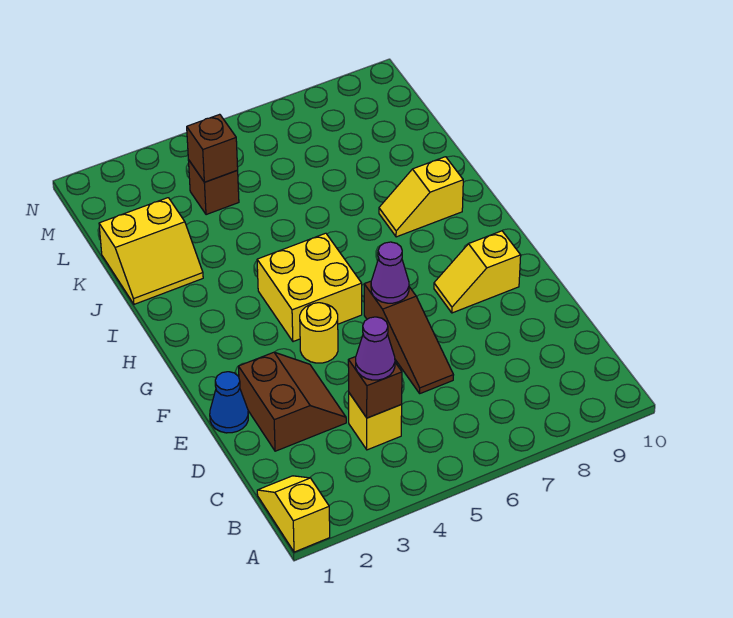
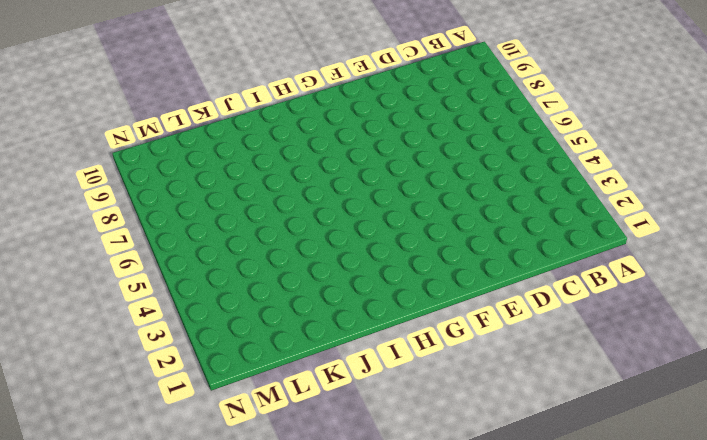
none -> yellow 1x2 slope [257,476,330,552]
none -> yellow 1x1 brick [349,393,402,450]
none -> brown 2x2 slope [238,352,346,451]

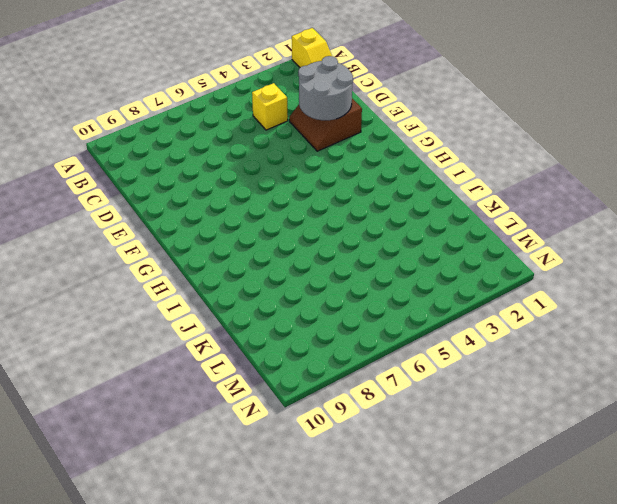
grey 2x2 round brick [298,56,353,120] -> none
none -> brown 1x3 slope [364,281,453,393]
none -> blue 1x1 cone [210,372,248,433]
none -> yellow 1x1 round brick [300,303,338,363]

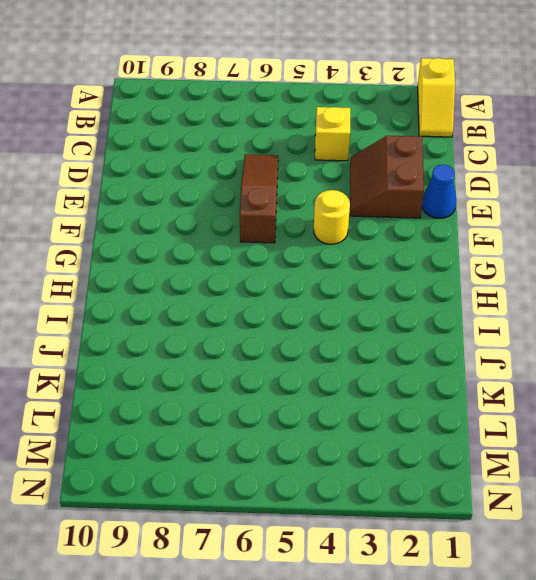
none -> yellow 1x2 slope [434,231,521,313]
none -> yellow 2x2 brick [257,233,362,342]
none -> yellow 1x2 slope [379,157,463,237]

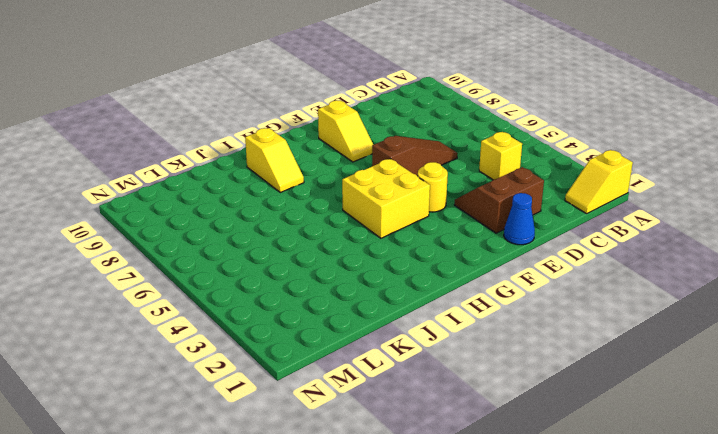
none -> yellow 2x2 slope [99,198,203,304]
none -> brown 1x1 brick [188,160,239,215]
none -> brown 1x1 brick [348,357,402,418]

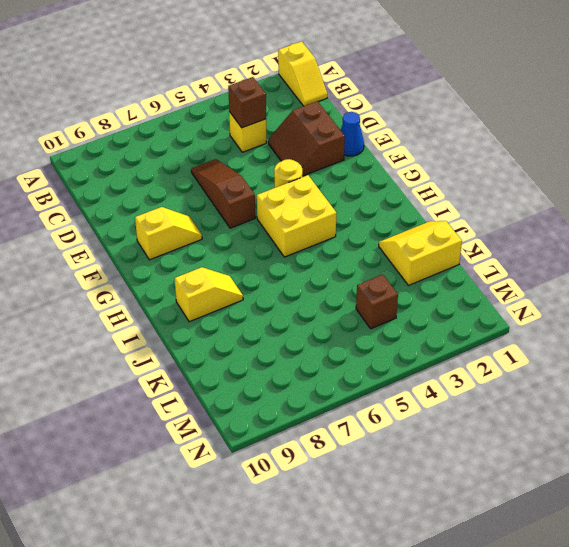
none -> purple 1x1 cone [371,242,409,303]
none -> brown 1x1 brick [187,114,238,182]
none -> purple 1x1 cone [356,317,395,380]

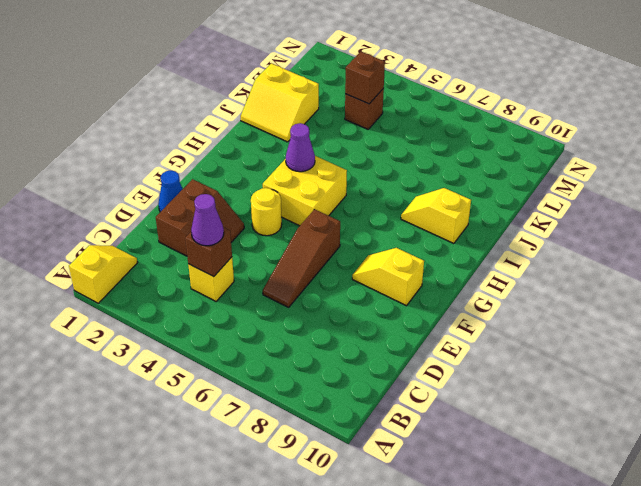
purple 1x1 cone [286,123,315,172] -> purple 1x1 cone moved to [371,242,409,303]

